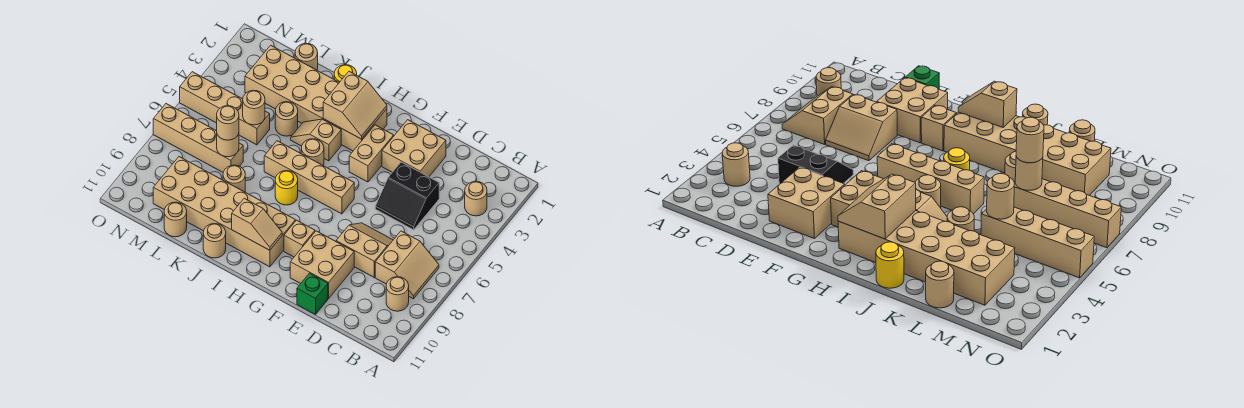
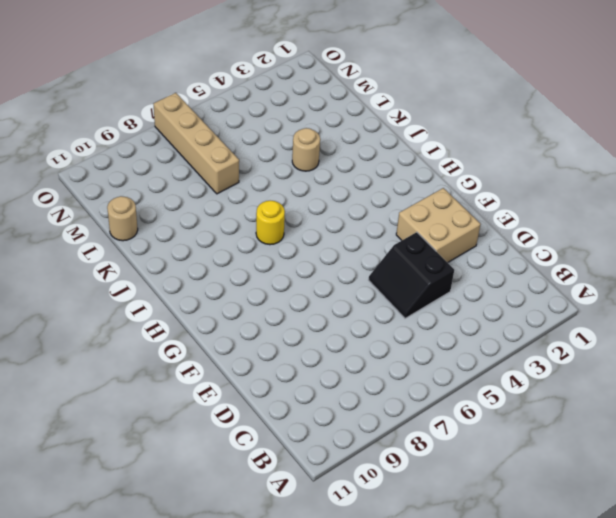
none -> tan 1x1 round brick [465,181,487,216]
none -> tan 2x2 slope [375,231,439,299]
none -> tan 1x1 round brick [386,277,409,311]

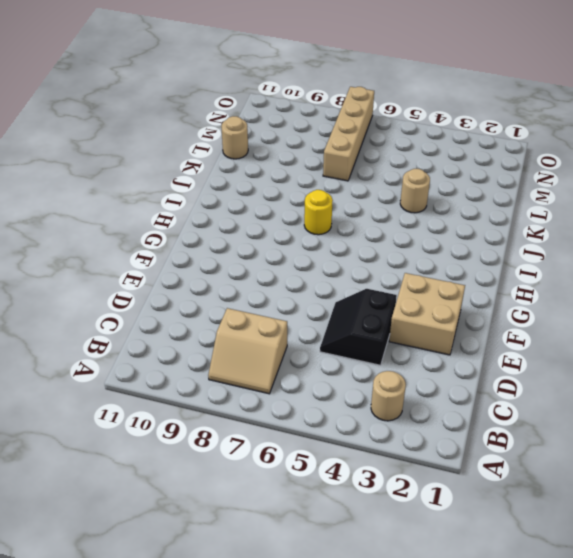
none -> tan 1x1 round brick [386,277,409,311]
none -> tan 2x2 slope [336,223,393,277]
none -> tan 2x2 brick [290,231,354,299]

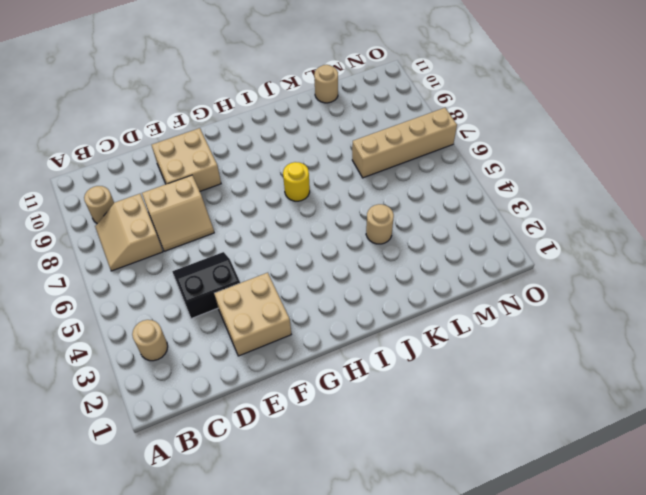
none -> green 1x1 brick [297,273,328,315]
none -> tan 1x2 brick [349,125,394,182]
none -> tan 1x4 brick [264,141,354,214]

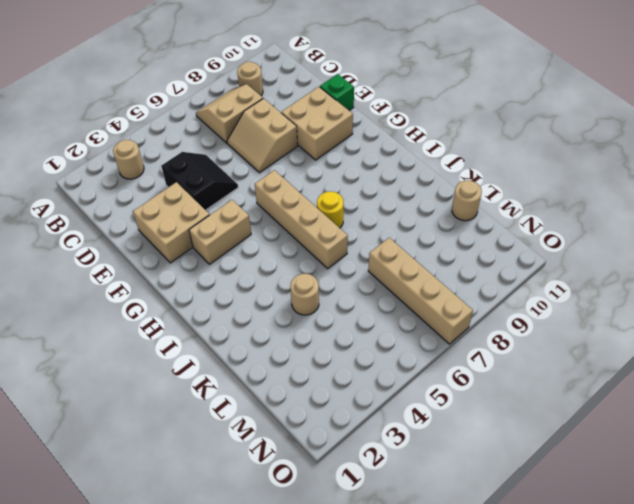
none -> tan 1x1 brick [284,220,315,257]
none -> tan 2x6 brick [245,45,387,151]
none -> tan 2x6 brick [153,157,295,267]

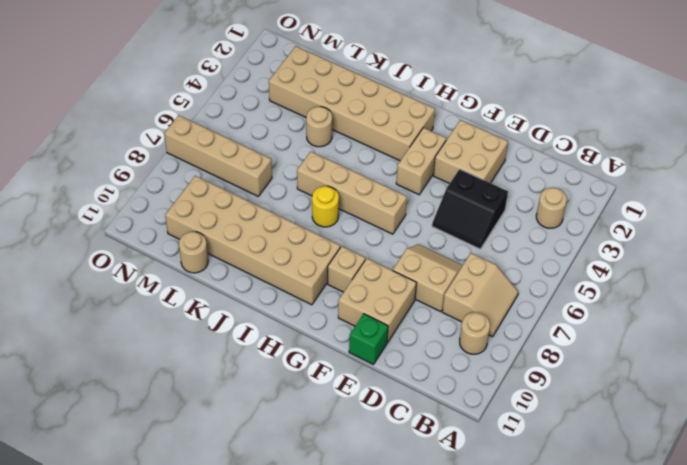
none -> tan 1x2 slope [291,119,341,161]
none -> tan 1x1 round brick [301,139,324,166]
none -> yellow 1x1 round brick [334,65,357,82]

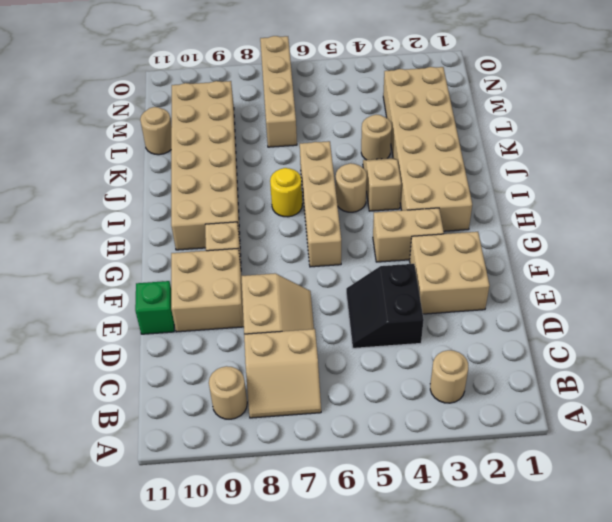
none -> yellow 1x1 round brick [334,65,357,82]
none -> tan 1x1 round brick [203,224,226,258]
none -> tan 1x1 round brick [223,165,245,192]

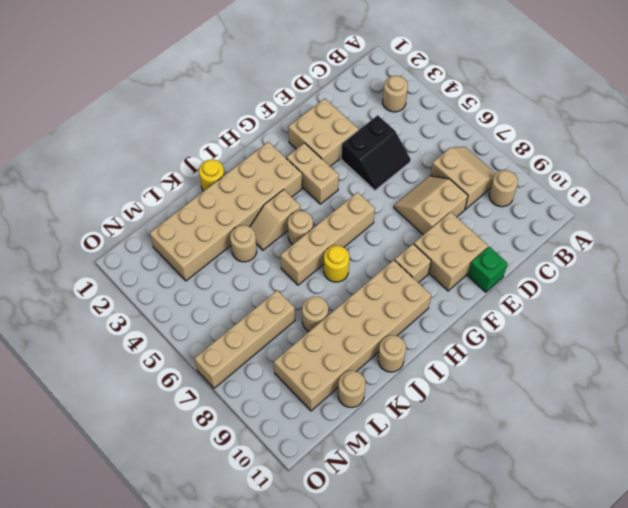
none -> tan 1x1 round brick [295,43,318,70]
none -> tan 1x4 brick [180,72,270,145]
none -> tan 2x2 slope [323,71,387,139]

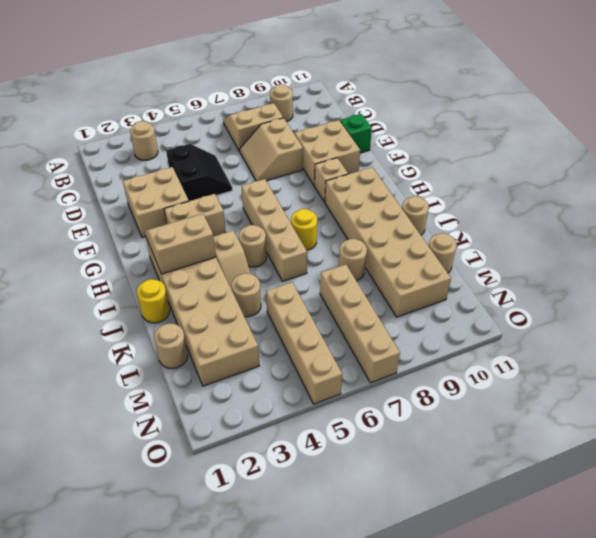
none -> tan 1x2 slope [232,198,282,250]
none -> tan 1x1 round brick [243,90,265,125]
none -> tan 1x1 round brick [217,134,239,157]

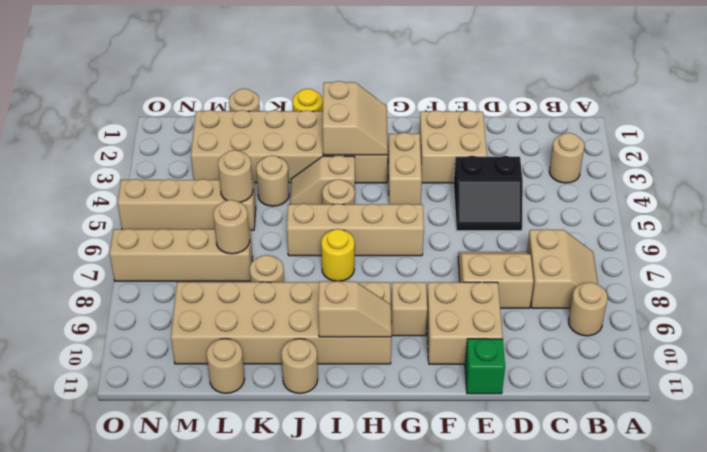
none -> tan 1x1 round brick [217,106,239,140]

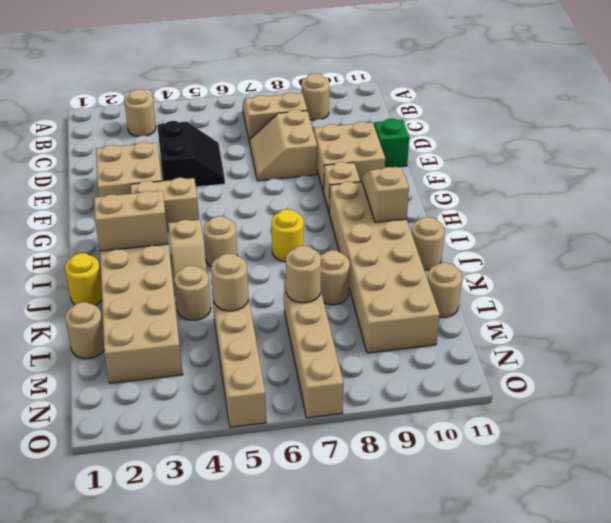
none -> tan 1x4 brick [264,141,354,214]
none -> tan 1x1 round brick [217,106,239,140]

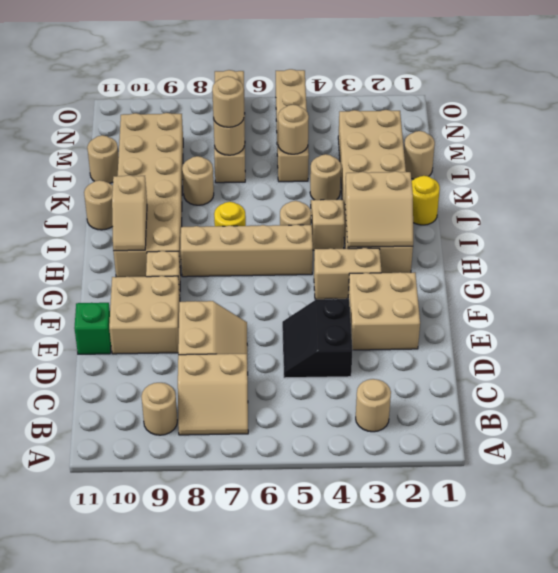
tan 1x4 brick [180,225,313,277] -> tan 1x4 brick turned to [264,141,354,214]

